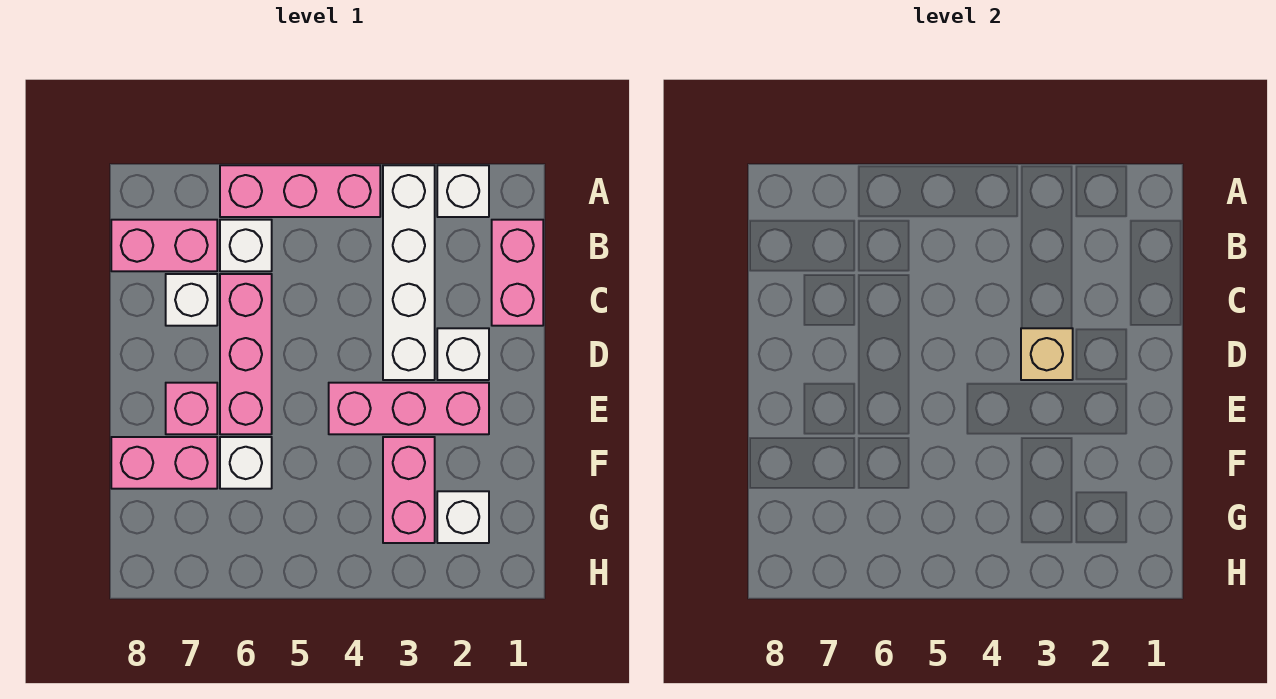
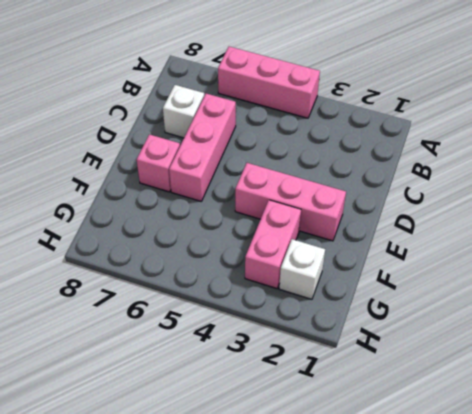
none -> white 1x1 brick [437,165,489,217]
none -> white 1x4 brick [383,165,435,380]
none -> pink 1x2 brick [492,220,543,326]

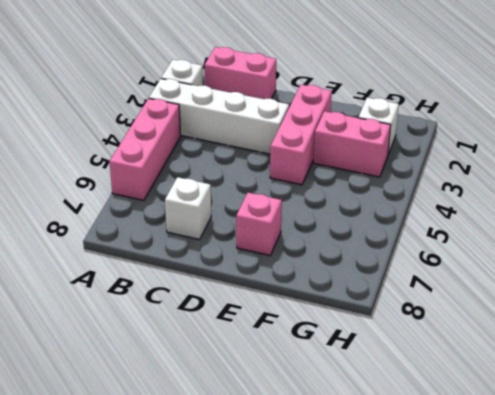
none -> white 1x1 brick [220,220,272,271]
none -> pink 1x2 brick [111,220,217,271]
none -> pink 1x3 brick [220,274,272,434]

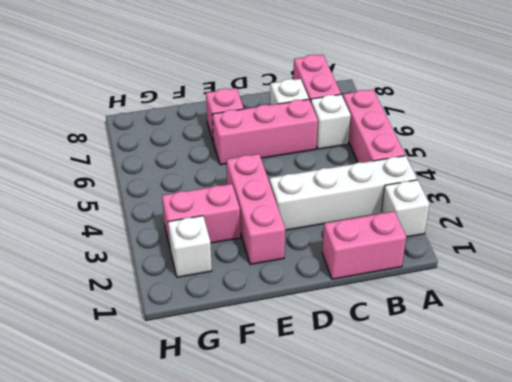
none -> white 1x1 brick [437,328,489,380]
none -> white 1x1 brick [220,437,272,489]
none -> pink 1x2 brick [111,437,217,489]

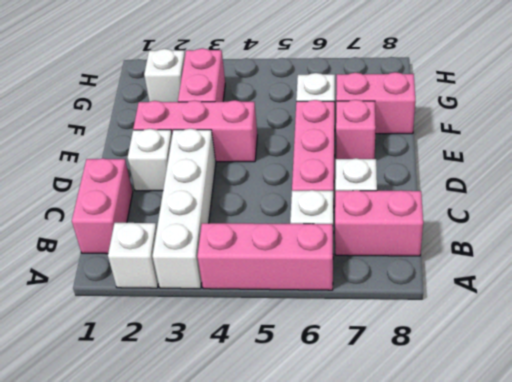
none -> tan 1x1 brick [1021,328,1073,380]

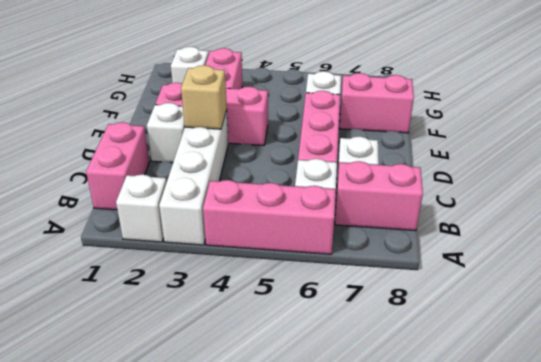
none -> pink 1x1 brick [166,383,217,434]

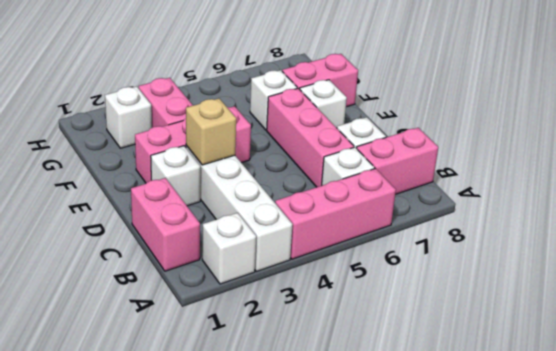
white 1x1 brick [300,80,347,128] -> pink 1x1 brick [166,383,217,434]

